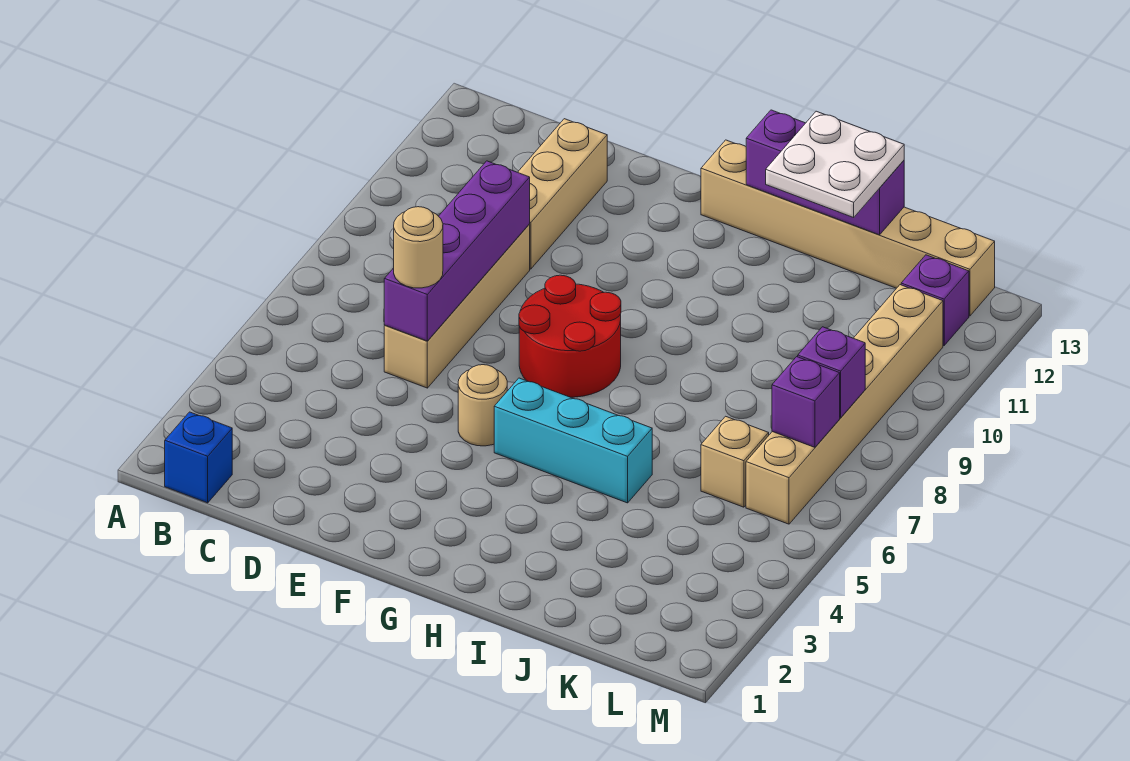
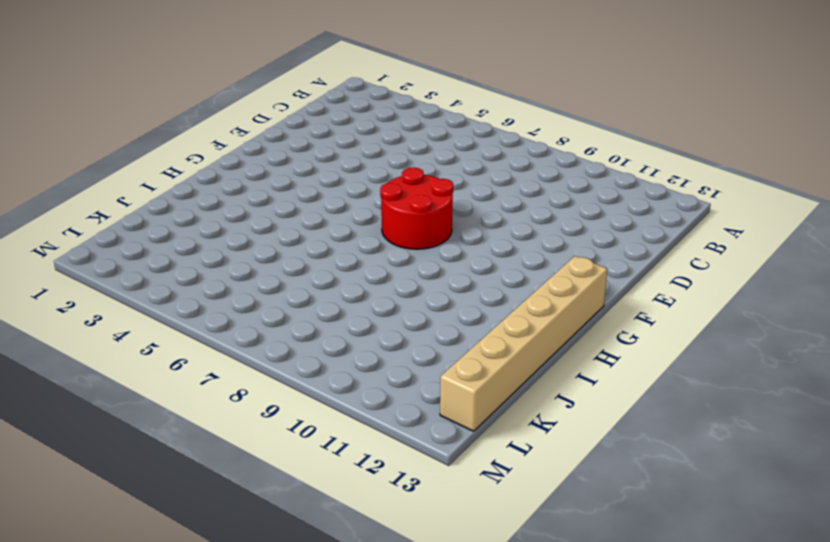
none -> blue 1x1 brick [165,412,232,503]
none -> tan 1x4 brick [384,224,530,388]
none -> tan 1x3 brick [518,119,607,269]

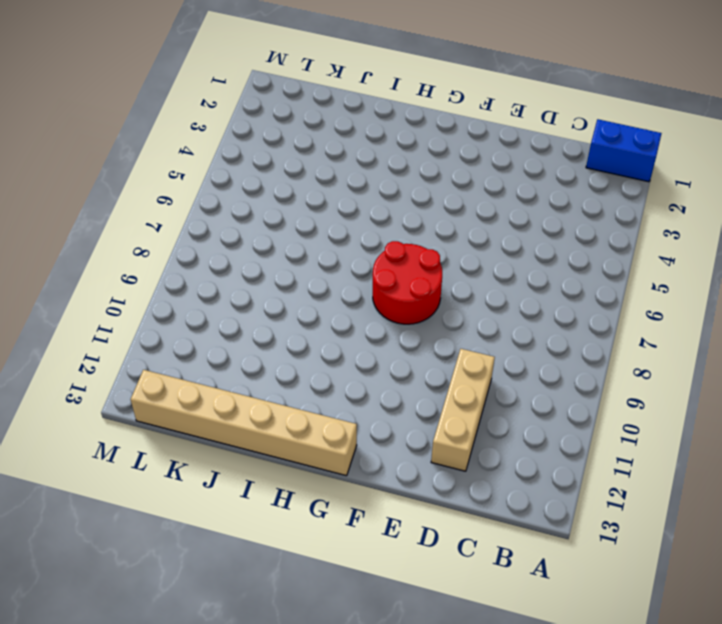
blue 1x2 brick [586,119,662,182] -> blue 1x1 brick [165,412,232,503]
none -> tan 1x4 brick [384,224,530,388]
none -> tan 1x1 round brick [458,365,507,446]
none -> cyan 1x3 brick [494,378,652,503]

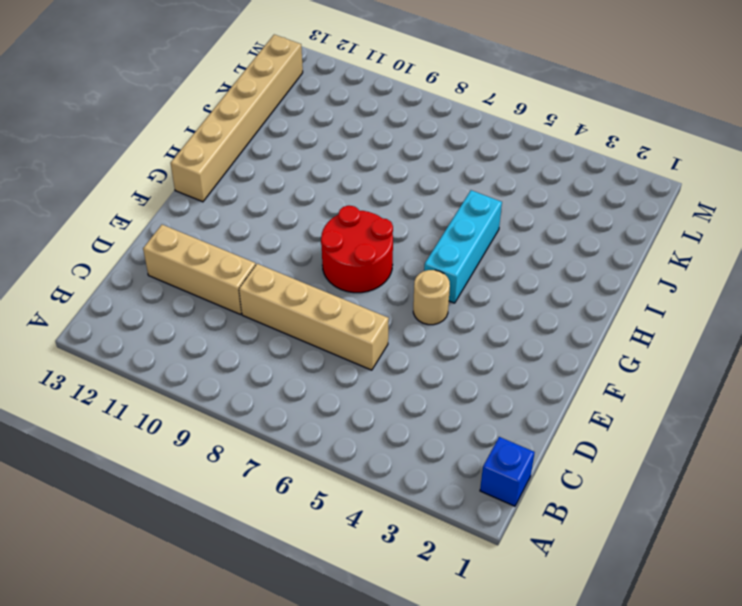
none -> tan 1x1 brick [701,416,769,507]
none -> tan 1x6 brick [746,285,943,524]
none -> purple 1x1 brick [901,255,969,346]

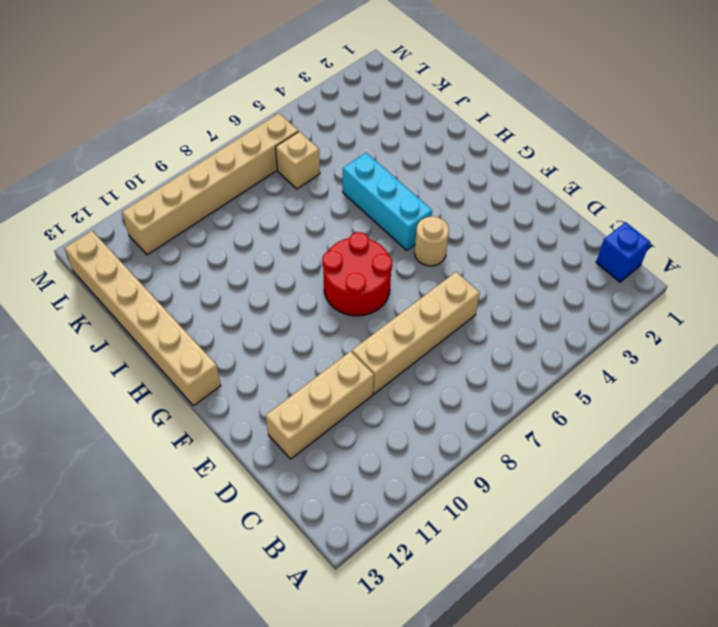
none -> purple 1x1 brick [901,255,969,346]
none -> purple 1x4 brick [384,161,530,341]
none -> purple 1x3 brick [746,110,904,235]

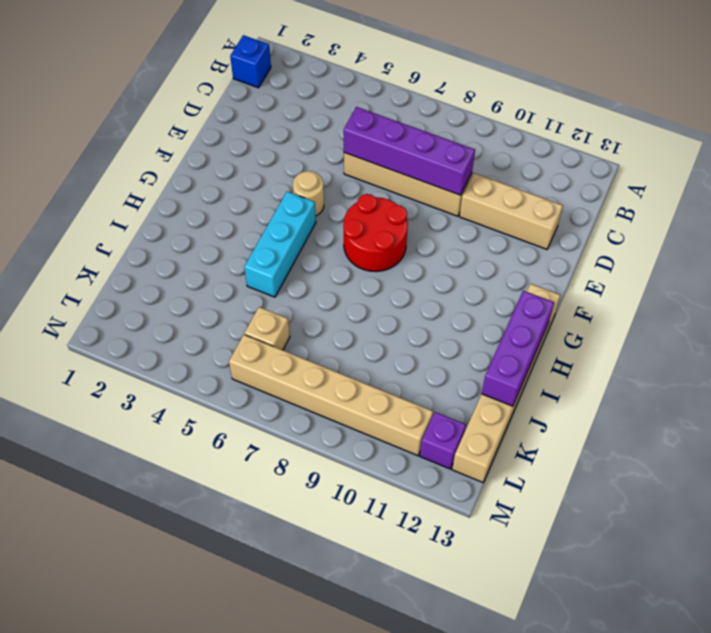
none -> purple 1x1 brick [772,357,840,447]
none -> purple 1x1 brick [798,327,865,418]
none -> tan 1x1 round brick [394,207,443,288]

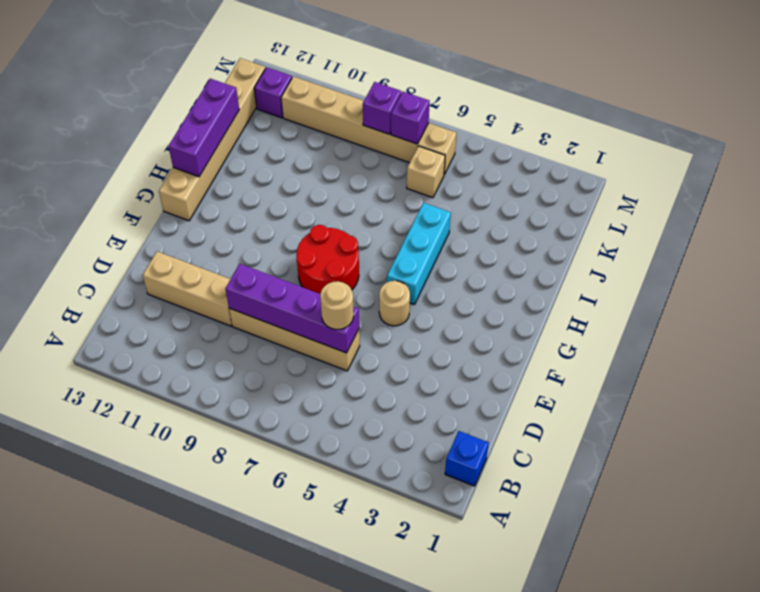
none -> white 2x2 plate [766,111,904,217]

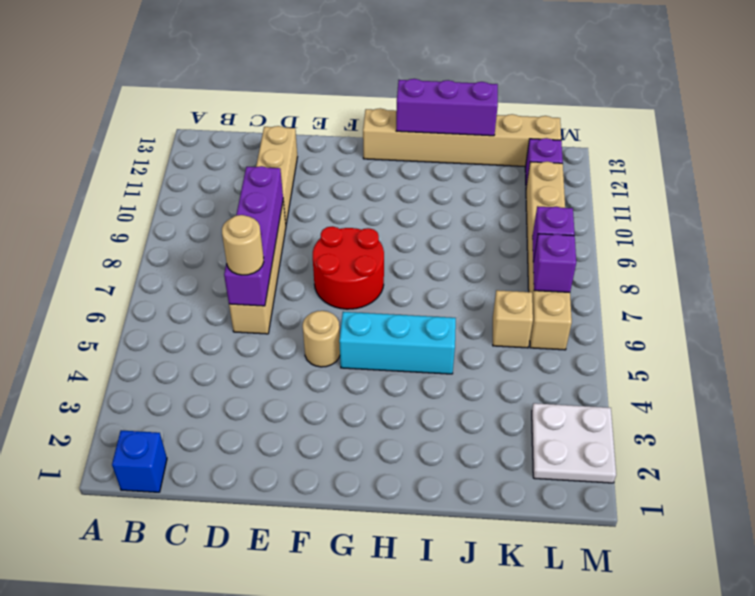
white 2x2 plate [532,403,616,483] -> white 2x2 plate moved to [766,111,904,217]

